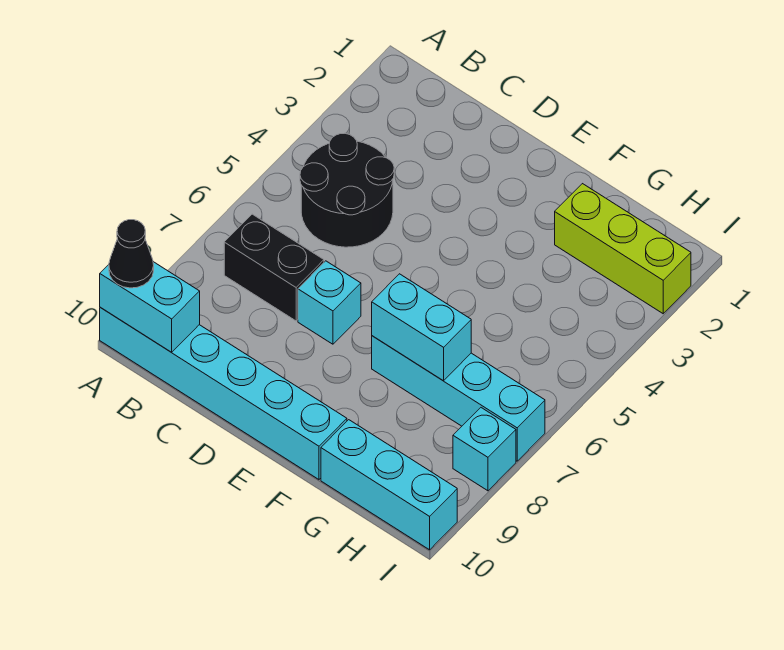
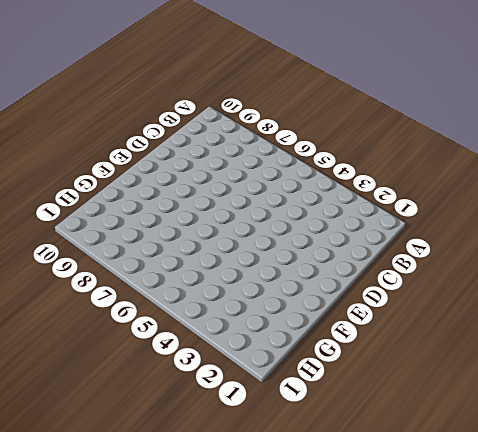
none -> cyan 1x6 brick [100,307,347,479]
none -> black 2x2 round brick [300,133,394,247]

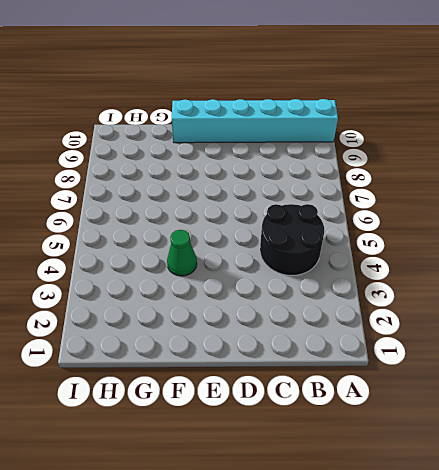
green 1x1 cone [167,230,197,276] -> none
none -> black 1x2 brick [224,214,324,321]
none -> cyan 1x1 brick [298,261,361,344]

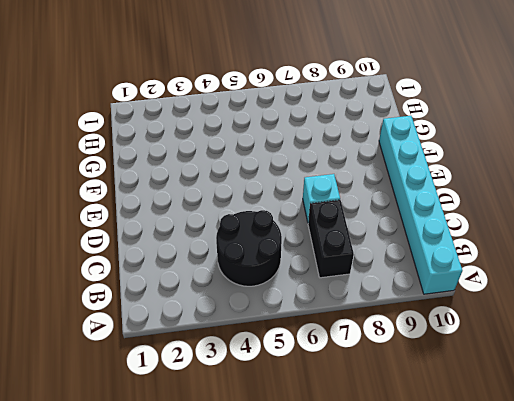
none -> cyan 1x4 brick [372,336,545,461]
none -> lime 1x3 brick [555,184,691,314]

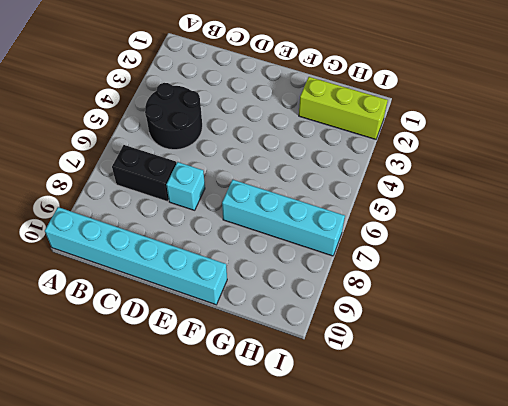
none -> cyan 1x3 brick [321,420,457,550]
none -> cyan 1x1 brick [453,408,516,491]

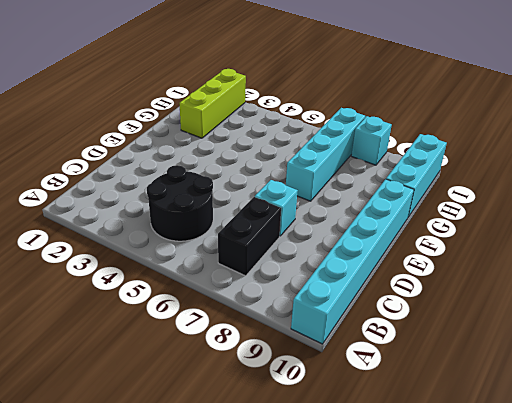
none -> cyan 1x2 brick [100,262,200,352]
none -> cyan 1x2 brick [372,274,471,381]

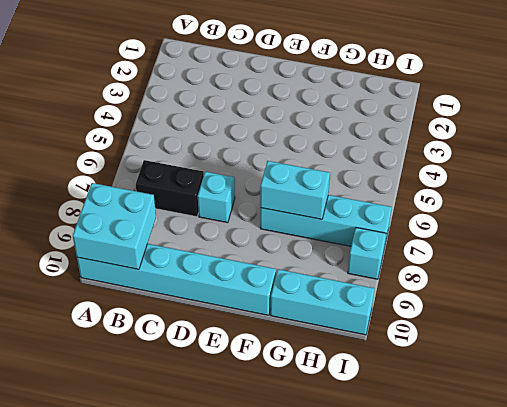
cyan 2x2 brick [73,183,156,269] -> cyan 1x2 brick [100,262,200,352]
none -> black 2x2 round brick [300,133,394,247]
none -> lime 1x3 brick [555,184,691,314]

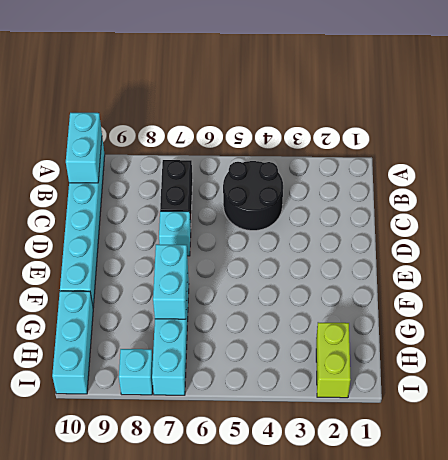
lime 1x2 brick [316,322,351,398] -> lime 1x3 brick [555,184,691,314]
none -> black 1x1 cone [109,220,154,288]

